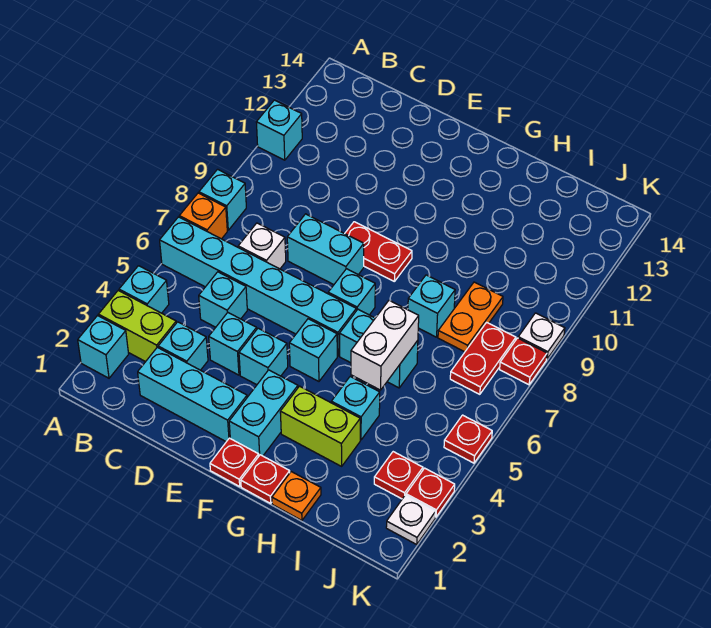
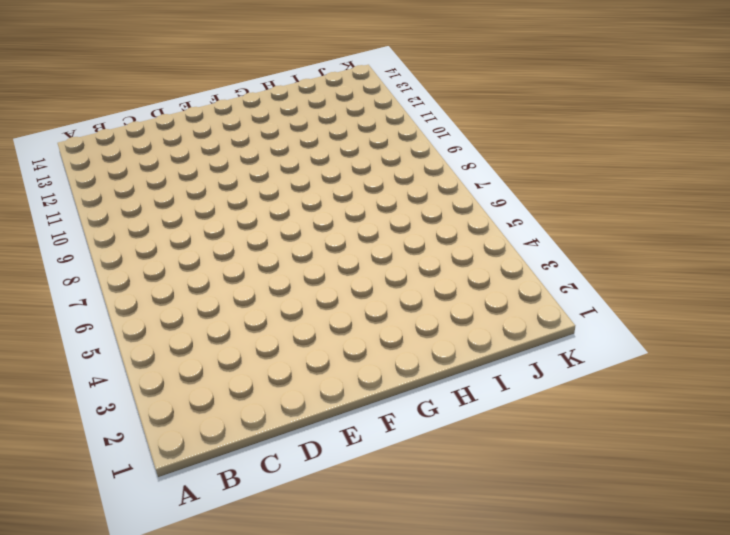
none -> cyan 1x1 brick [78,316,129,378]
none -> lime 1x2 brick [99,291,176,362]
none -> cyan 1x1 brick [119,266,169,313]
none -> cyan 1x6 brick [160,217,356,356]

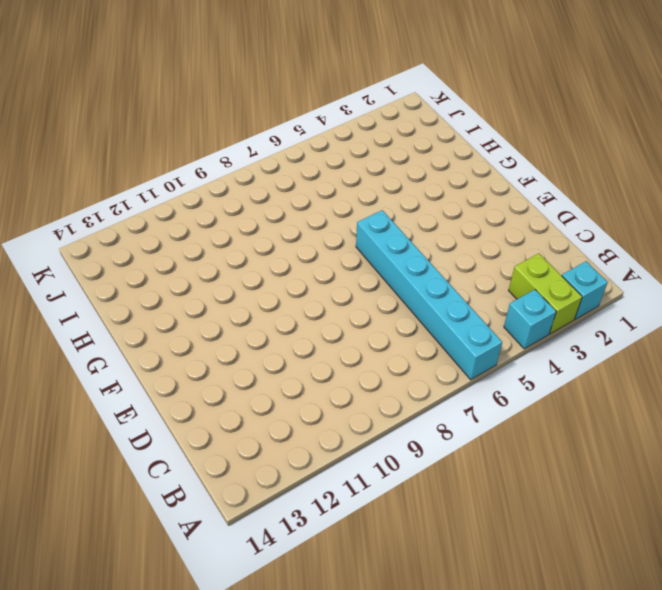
none -> orange 1x1 brick [179,193,227,239]
none -> cyan 1x1 brick [199,169,246,230]
none -> cyan 1x1 brick [256,100,302,160]
none -> cyan 1x3 brick [138,347,247,442]

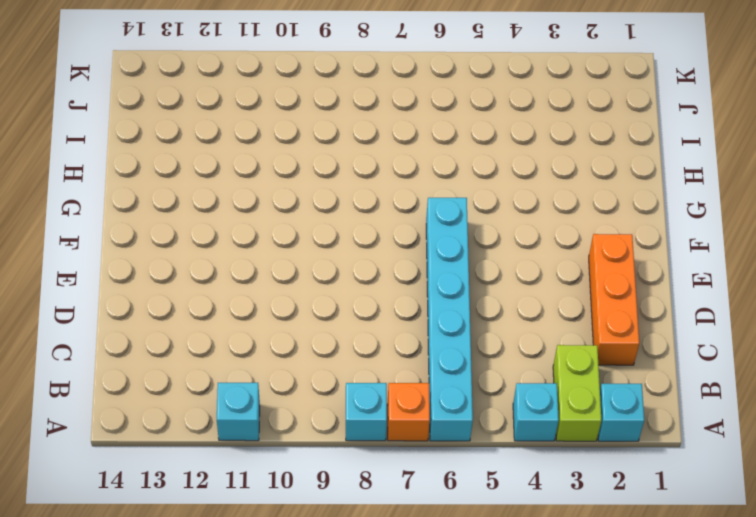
orange 1x3 brick [589,234,639,365] -> cyan 1x3 brick [138,347,247,442]
none -> cyan 1x1 brick [158,322,208,370]
none -> cyan 1x1 brick [199,272,247,327]
none -> white 1x1 brick [238,223,286,269]
none -> cyan 1x1 brick [209,313,257,375]

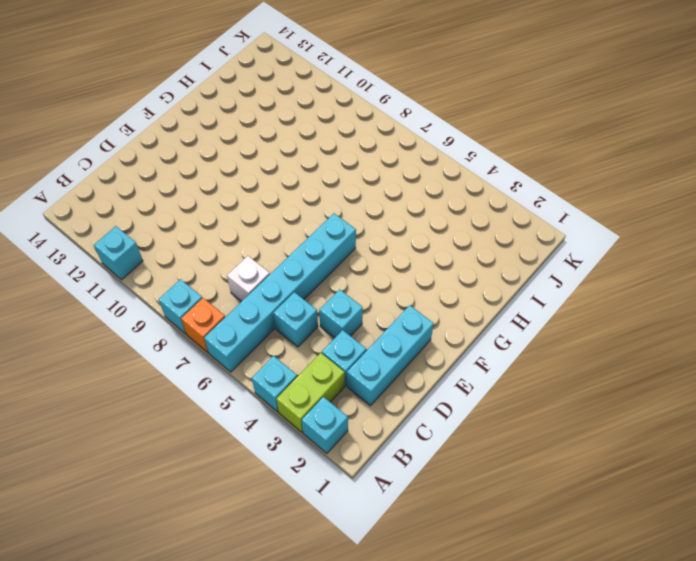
none -> cyan 1x2 brick [287,214,364,285]
none -> cyan 1x1 brick [239,328,288,385]
none -> red 1x2 plate [345,222,412,281]
none -> red 1x1 plate [210,438,259,486]

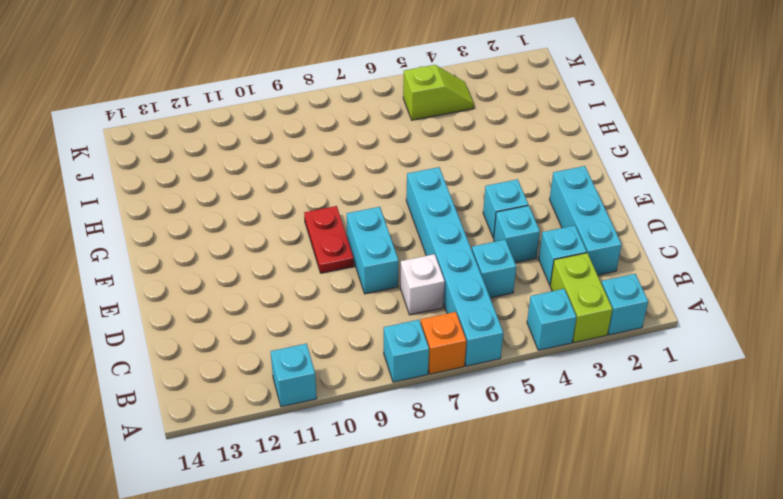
lime 1x2 slope [403,65,474,120] -> none
none -> red 1x1 plate [210,438,259,486]
none -> cyan 1x2 brick [229,370,298,456]
none -> cyan 1x1 brick [289,319,337,381]
none -> cyan 1x1 brick [328,269,375,315]

